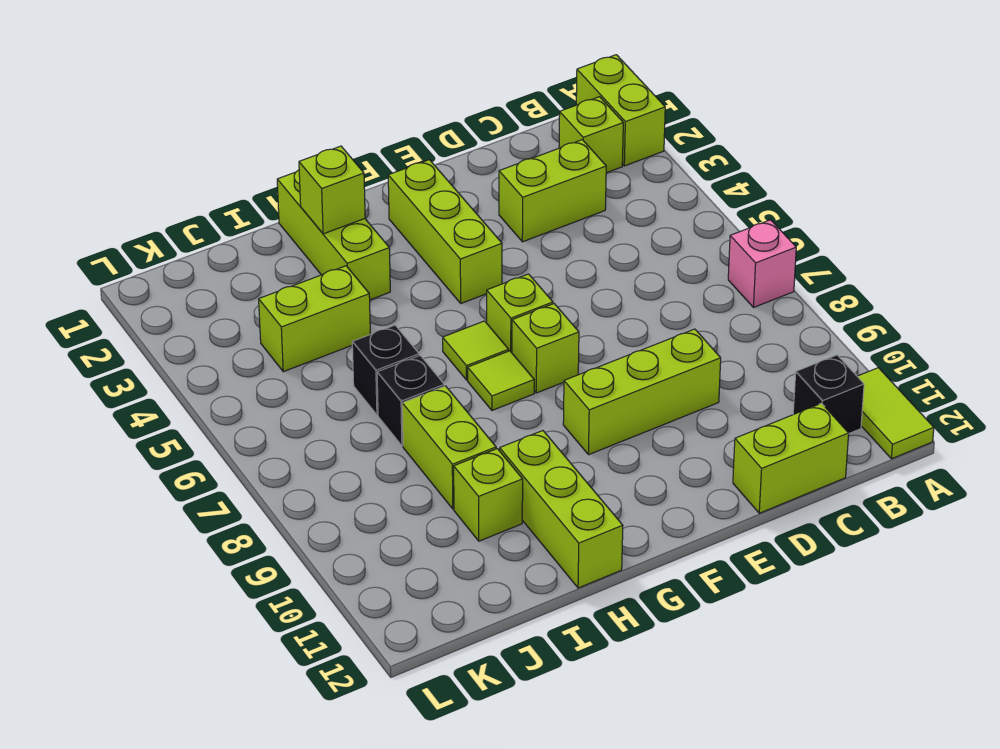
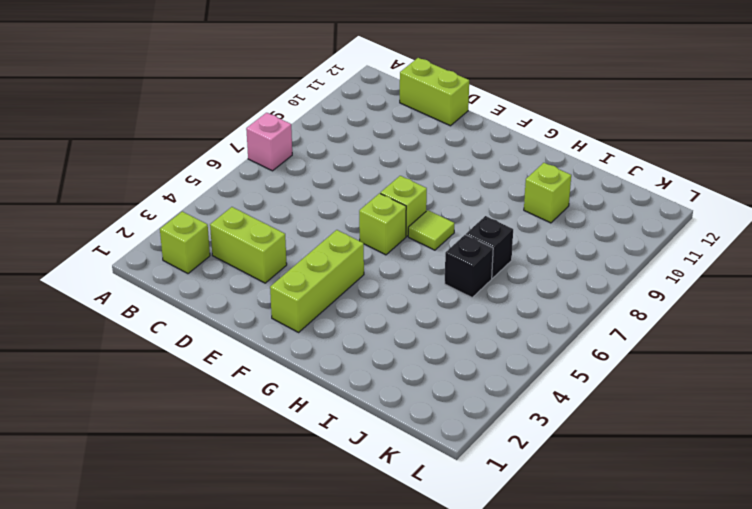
none -> lime 1x2 brick [576,55,665,166]
none -> lime 1x2 tile [857,368,934,459]
none -> black 1x1 brick [793,355,864,433]

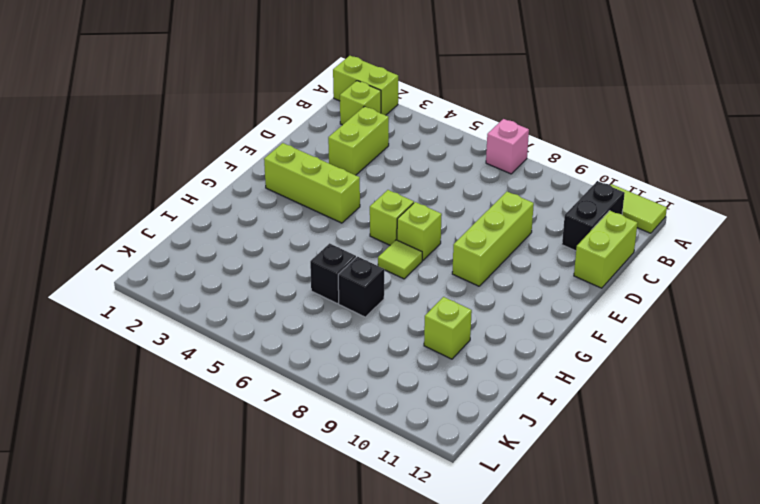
black 1x2 brick [562,181,625,251] -> black 1x1 brick [793,355,864,433]
none -> lime 1x1 tile [443,321,509,380]
none -> lime 1x3 brick [277,170,390,300]
none -> lime 1x3 brick [500,431,623,588]

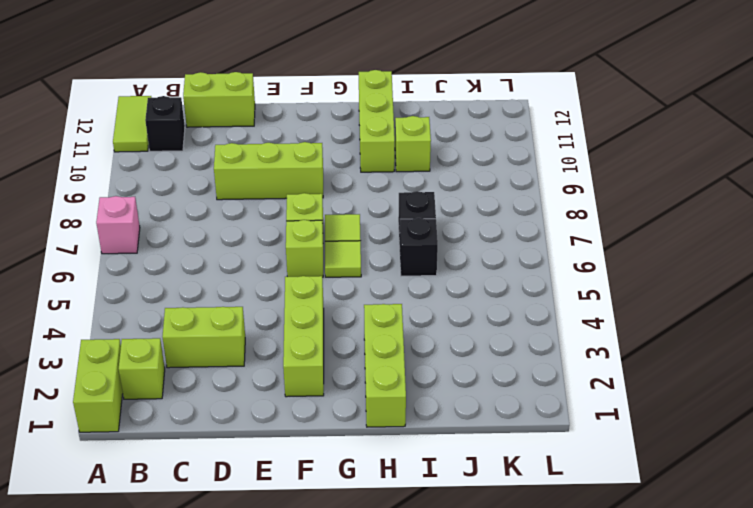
none -> lime 1x2 brick [259,266,370,372]
none -> lime 1x2 brick [402,386,496,509]
none -> lime 1x1 brick [299,146,365,234]

